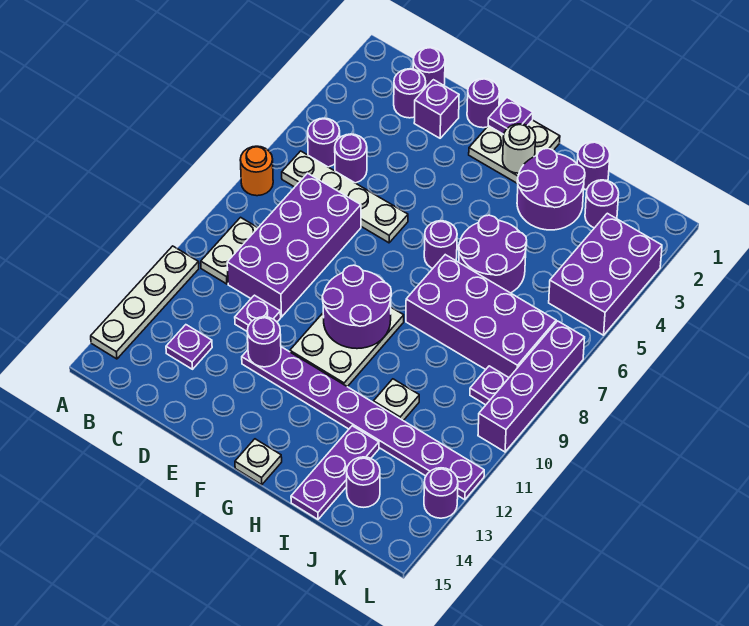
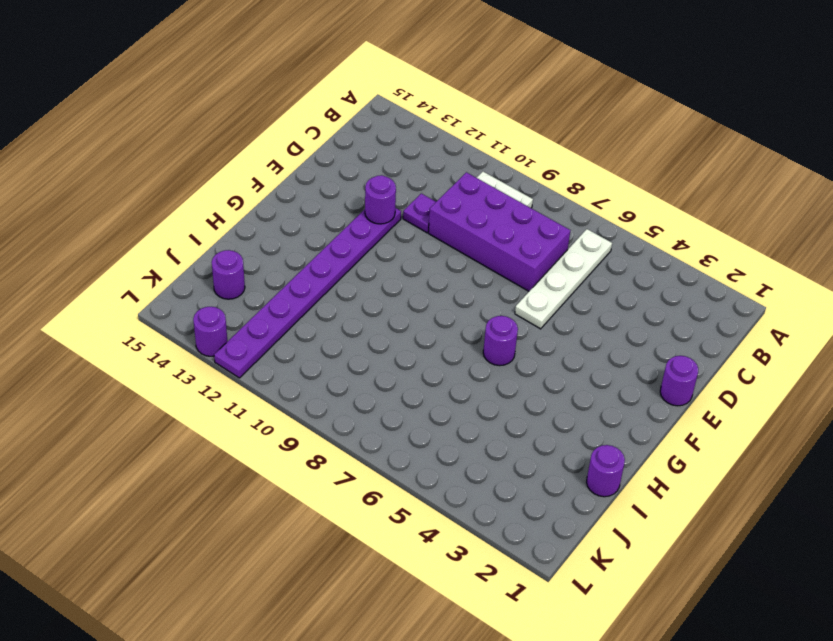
none -> orange 1x1 round brick [240,146,273,196]
none -> white 1x4 plate [91,246,199,359]
none -> purple 1x1 round brick [308,118,340,167]
none -> purple 1x1 round brick [413,47,445,87]

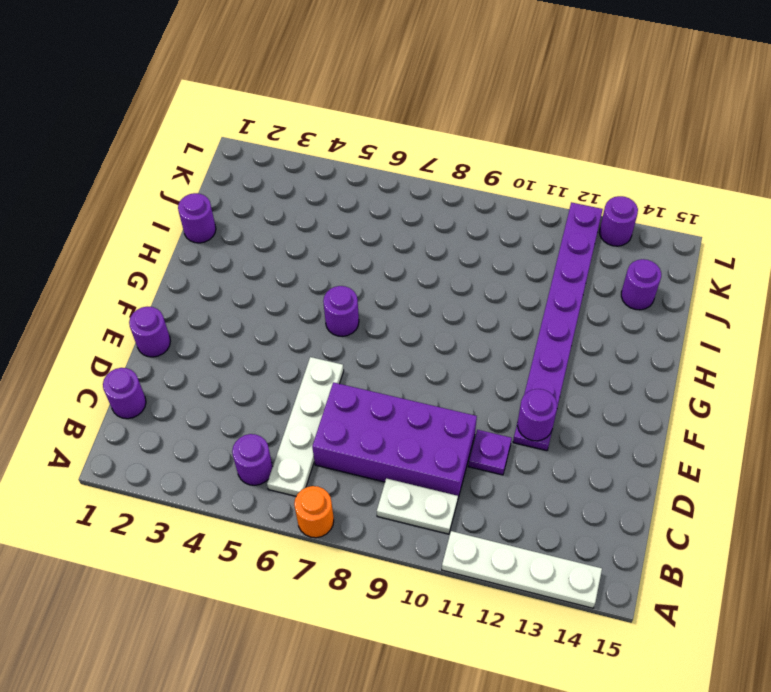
none -> purple 1x1 round brick [394,69,426,118]
none -> purple 1x1 round brick [335,134,367,183]
none -> purple 1x1 plate [166,325,212,369]
none -> purple 1x1 brick [414,80,459,138]

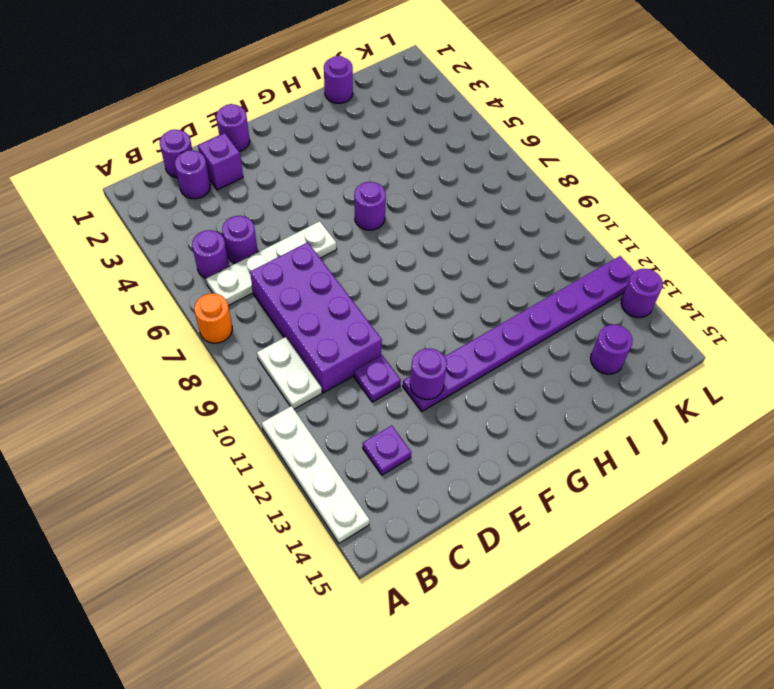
none -> white 2x2 plate [469,120,560,184]
none -> white 2x3 plate [290,308,404,387]
none -> white 1x1 plate [235,439,282,485]
none -> purple 2x2 round brick [517,148,585,230]

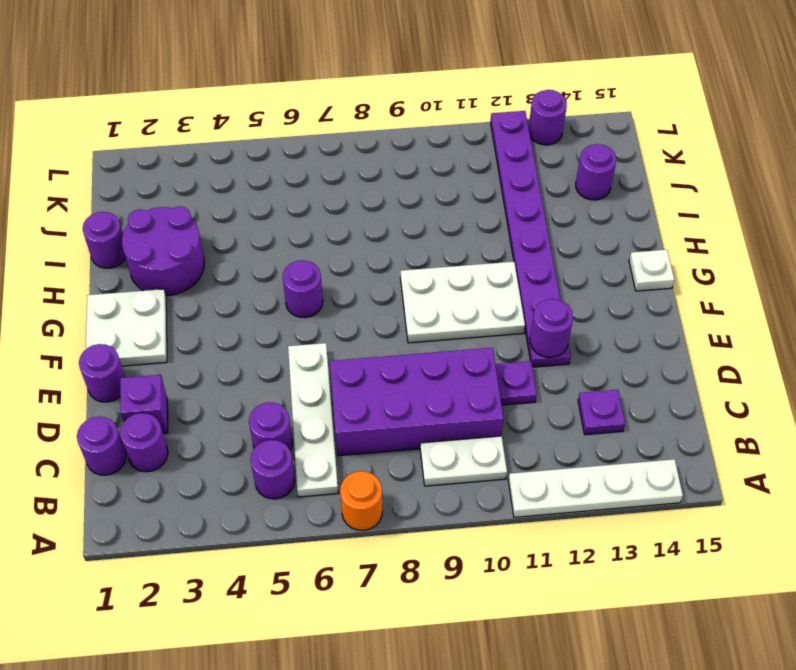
none -> purple 2x2 round brick [459,215,527,293]
none -> purple 2x4 brick [406,255,556,377]
none -> white 1x1 plate [373,379,419,421]
none -> purple 1x3 plate [291,426,379,519]

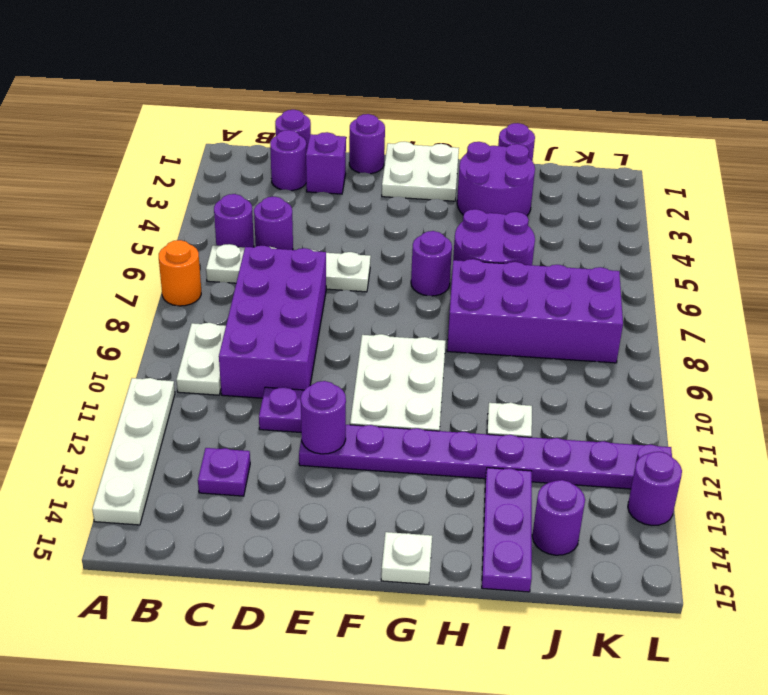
none -> purple 1x1 round brick [585,180,619,228]
none -> purple 2x3 brick [549,213,662,335]
none -> purple 1x1 plate [470,366,509,405]
none -> purple 1x4 brick [478,321,585,452]

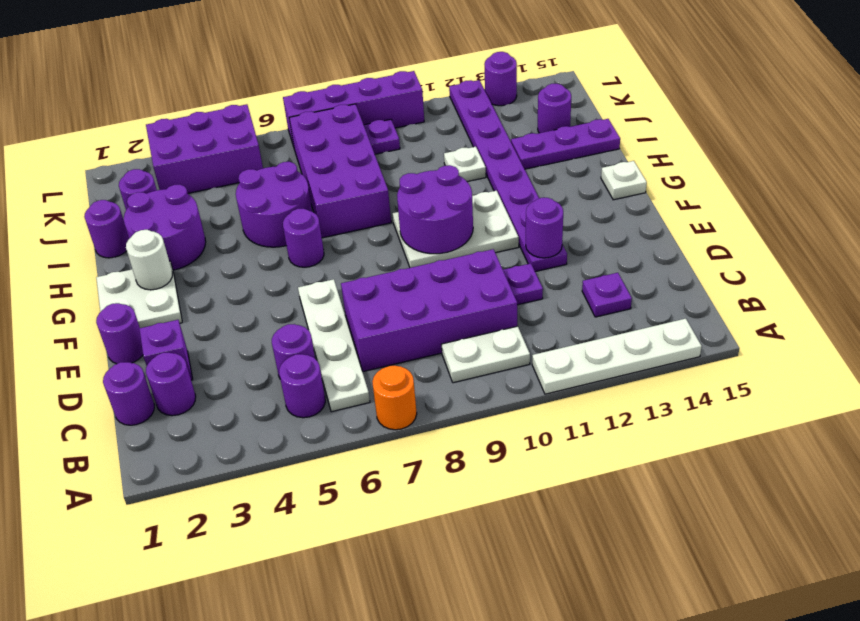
none -> purple 1x1 plate [488,98,533,134]

